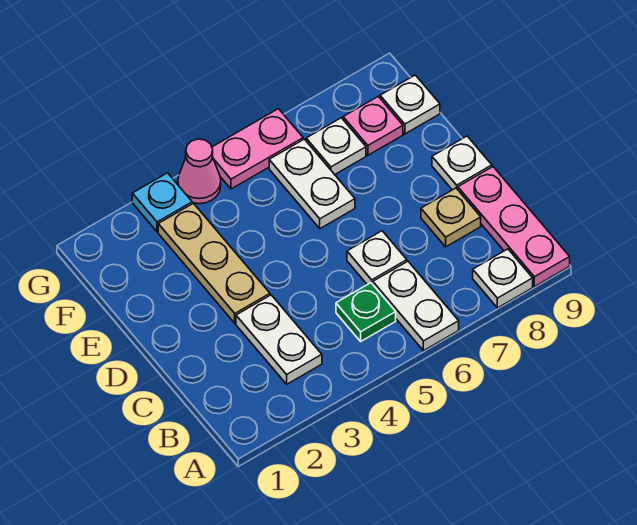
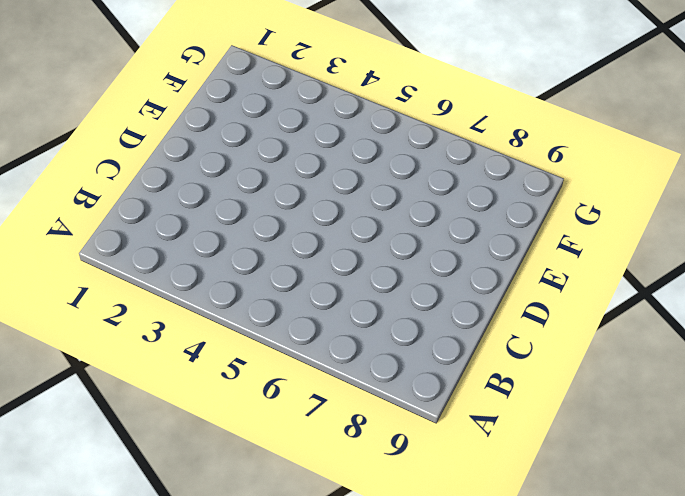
none -> white 1x2 plate [373,261,459,351]
none -> white 1x1 plate [473,249,533,308]
none -> pink 1x3 plate [458,167,570,287]

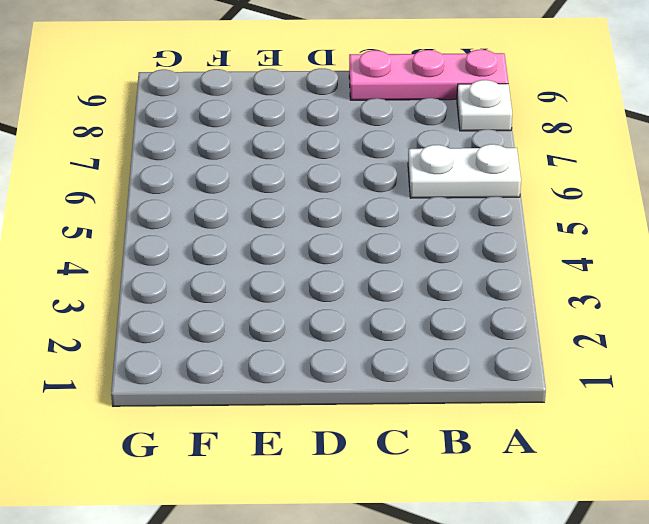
none -> white 1x2 plate [236,295,322,384]
none -> green 1x1 plate [336,283,396,341]
none -> white 1x1 plate [347,231,407,285]

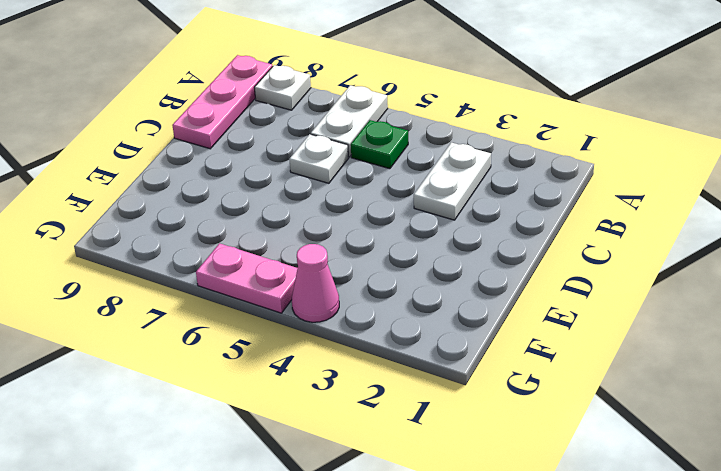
none -> tan 1x1 plate [421,188,481,247]
none -> tan 1x3 plate [158,203,270,323]
none -> white 1x1 plate [432,136,492,190]

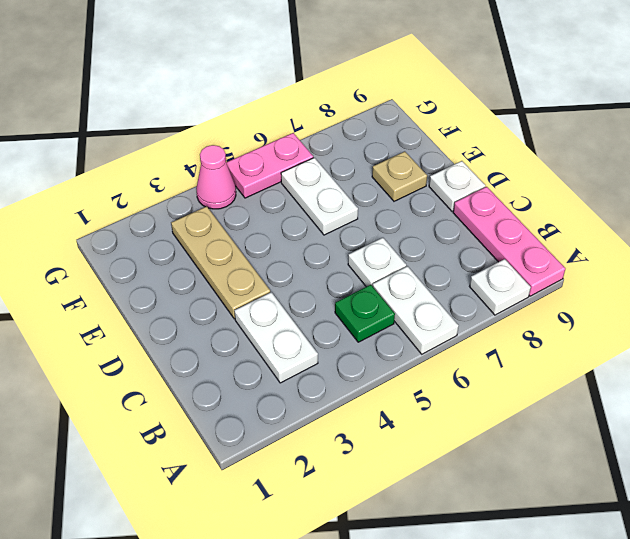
tan 1x1 plate [372,151,427,201] -> tan 1x1 plate moved to [421,188,481,247]
none -> white 1x1 plate [306,118,366,174]
none -> pink 1x1 plate [343,96,403,155]
none -> white 1x1 plate [380,75,440,134]

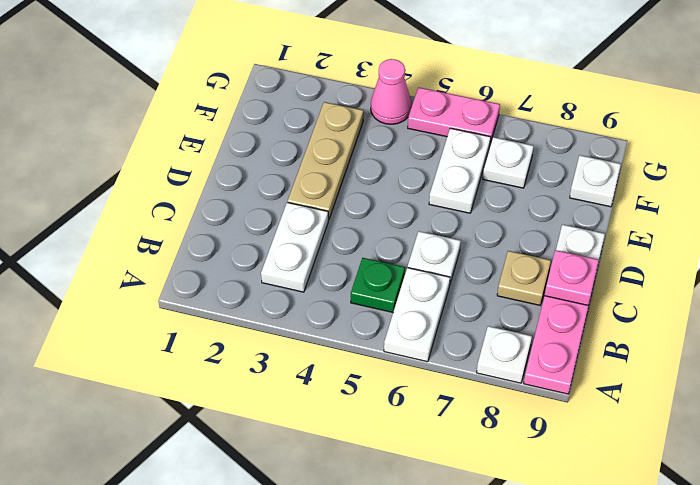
pink 1x1 plate [545,250,599,306] -> pink 1x1 plate moved to [343,96,403,155]
none -> cyan 1x1 plate [132,173,192,232]

